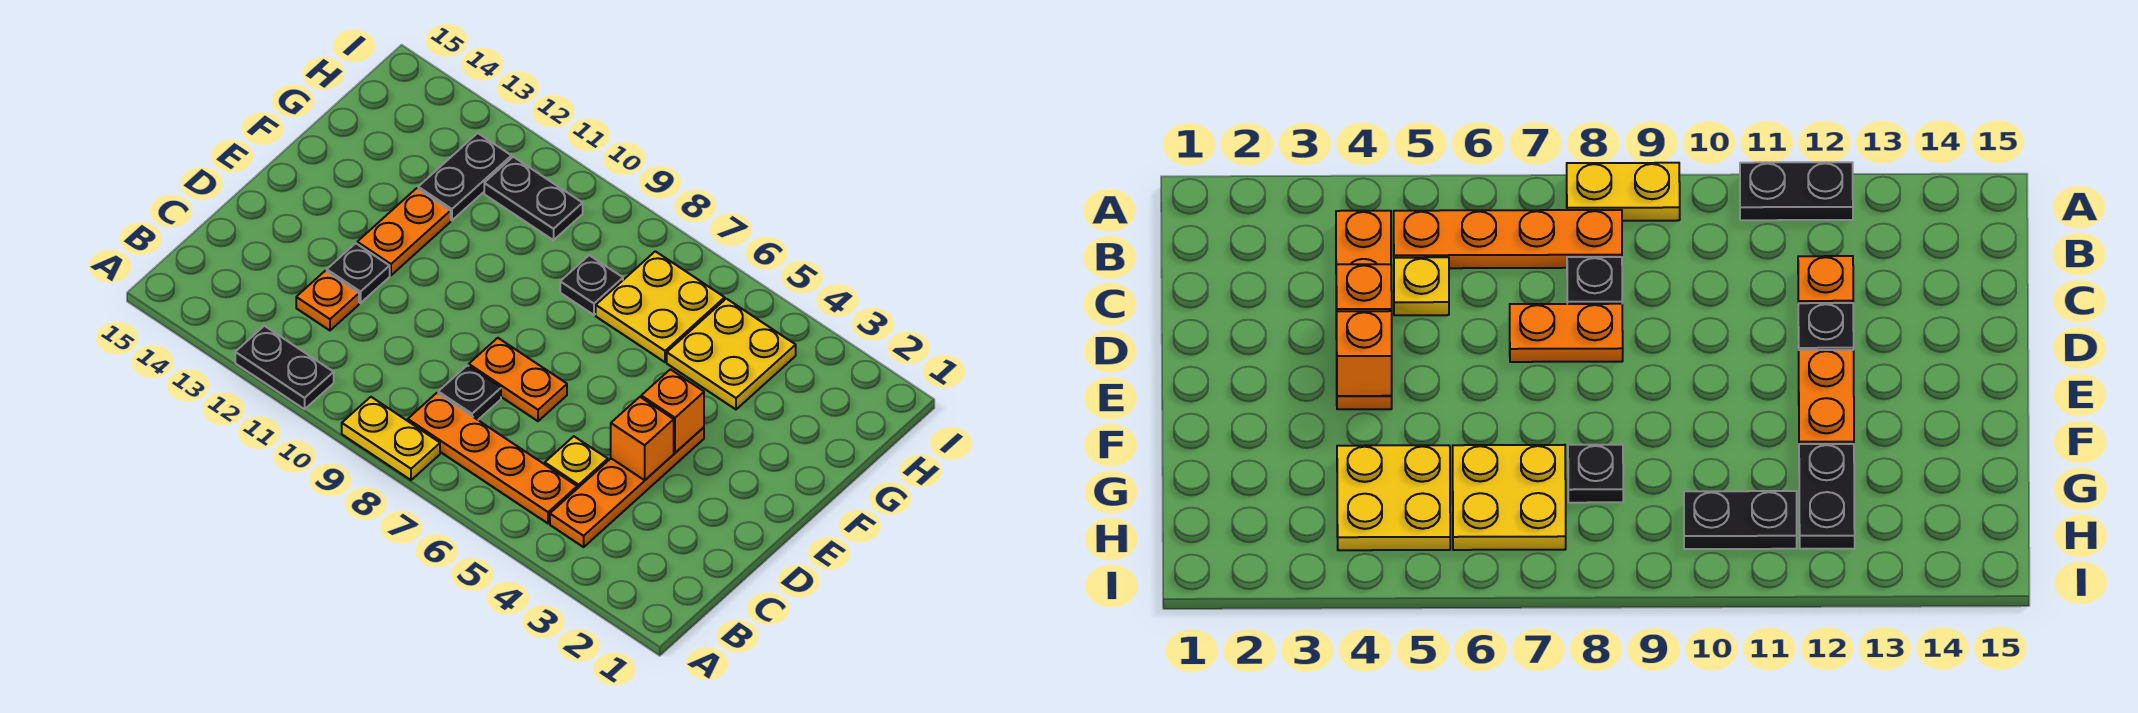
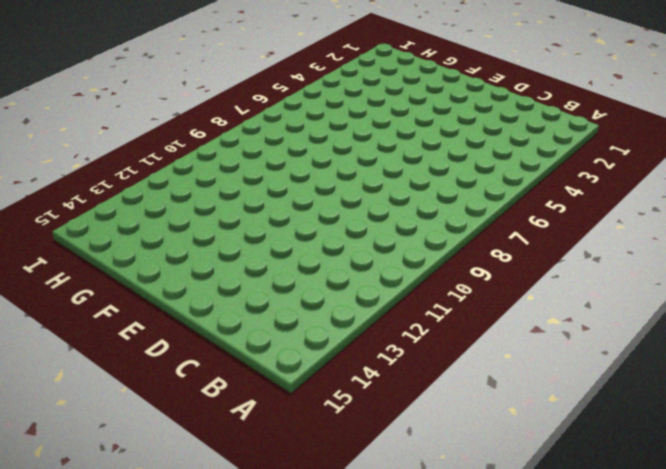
none -> yellow 1x2 plate [342,397,440,480]
none -> black 1x2 plate [235,326,334,409]
none -> orange 1x4 plate [550,427,704,547]

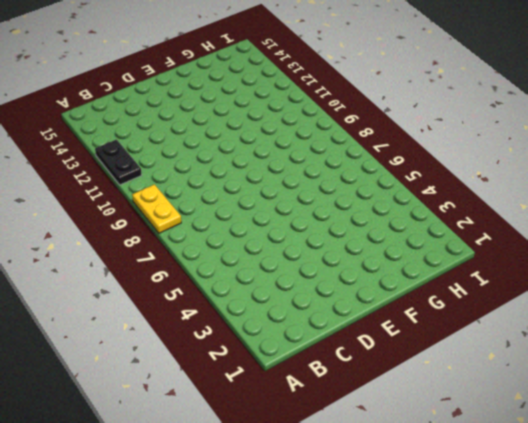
none -> orange 1x4 plate [550,427,704,547]
none -> orange 1x4 plate [408,393,577,523]
none -> yellow 1x1 plate [545,436,608,488]

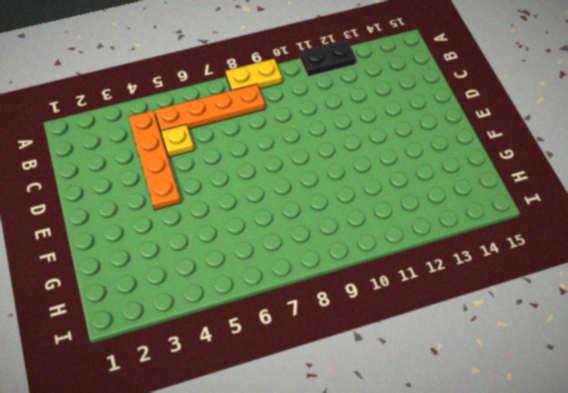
none -> black 1x1 plate [438,365,501,420]
none -> orange 1x1 plate [296,271,359,330]
none -> orange 1x2 plate [469,338,567,421]

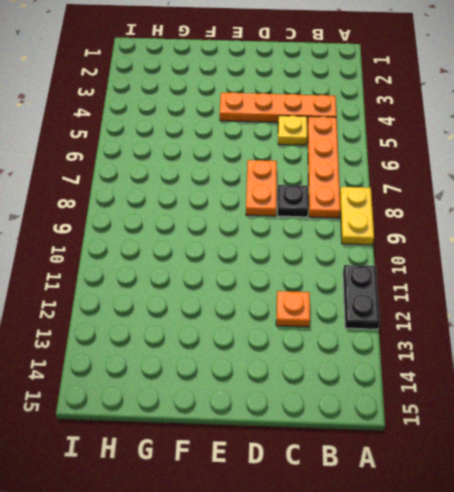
none -> black 1x1 plate [327,243,390,303]
none -> orange 1x2 plate [357,188,451,275]
none -> yellow 2x2 plate [667,299,796,409]

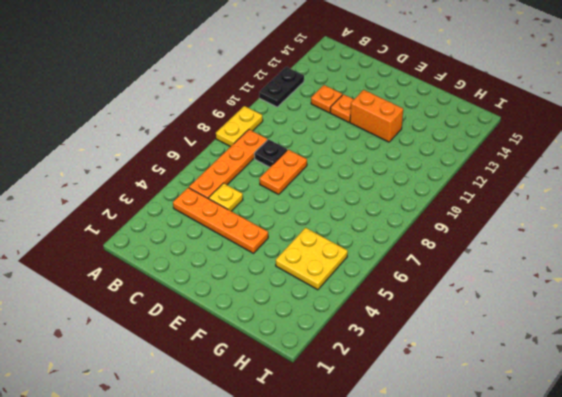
orange 1x1 plate [330,94,354,122] -> black 1x1 plate [327,243,390,303]
orange 1x2 brick [350,90,403,142] -> orange 1x2 plate [357,188,451,275]
none -> yellow 2x2 plate [596,251,725,362]
none -> black 1x1 plate [560,255,623,315]
none -> black 1x2 plate [418,133,512,220]

